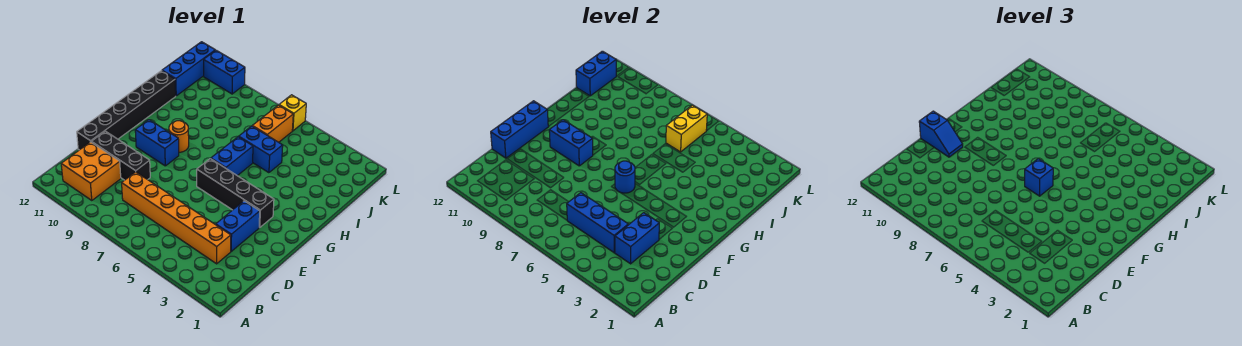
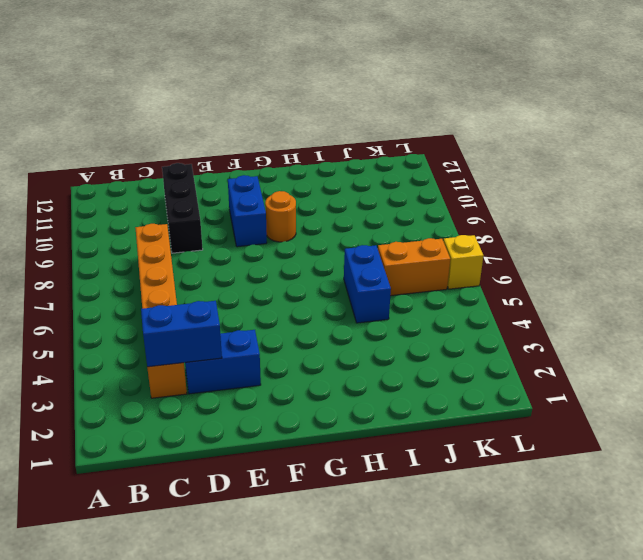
none -> orange 2x2 brick [61,142,121,200]
none -> black 1x6 brick [77,71,176,150]
none -> black 1x4 brick [197,159,274,227]

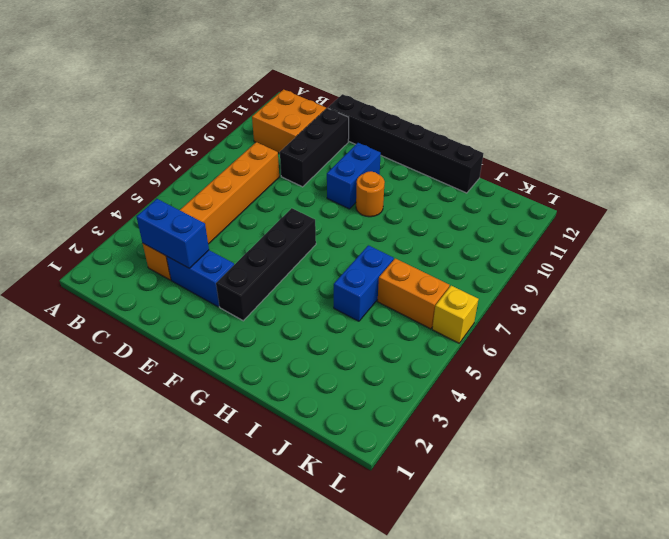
none -> blue 1x2 brick [211,137,253,176]
none -> blue 1x3 brick [162,42,215,96]
none -> blue 1x2 brick [204,50,245,94]

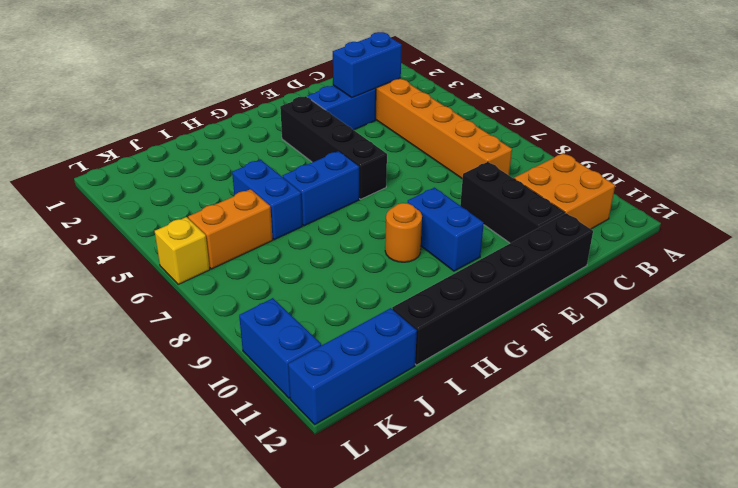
none -> blue 1x3 brick [567,193,628,253]
none -> blue 1x3 brick [491,101,548,158]
none -> blue 1x1 round brick [615,161,635,193]

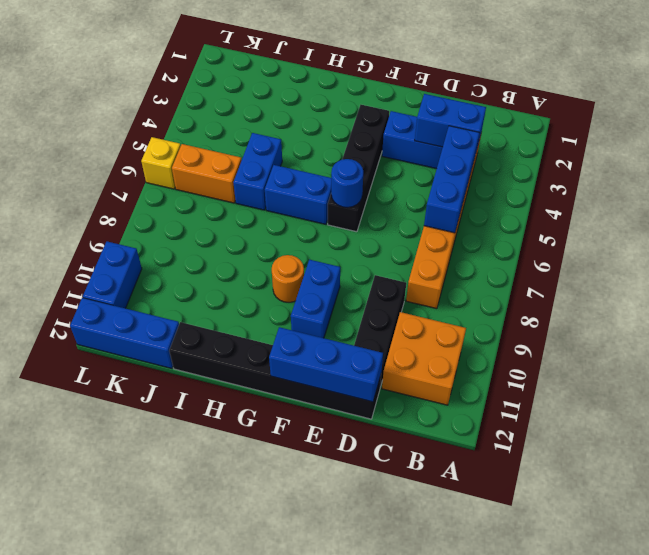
none -> blue 1x2 brick [549,120,593,166]
none -> yellow 1x2 brick [666,105,707,152]
none -> blue 1x2 brick [576,51,616,96]

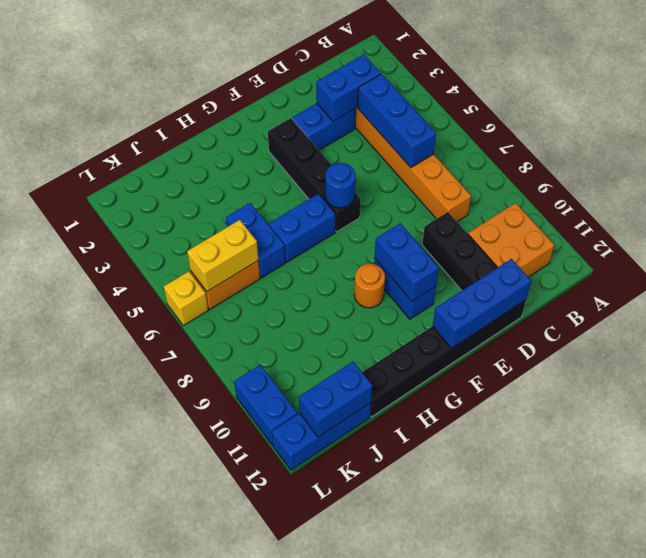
none -> blue 1x2 slope [919,111,963,157]
none -> blue 1x1 brick [1025,159,1053,196]

